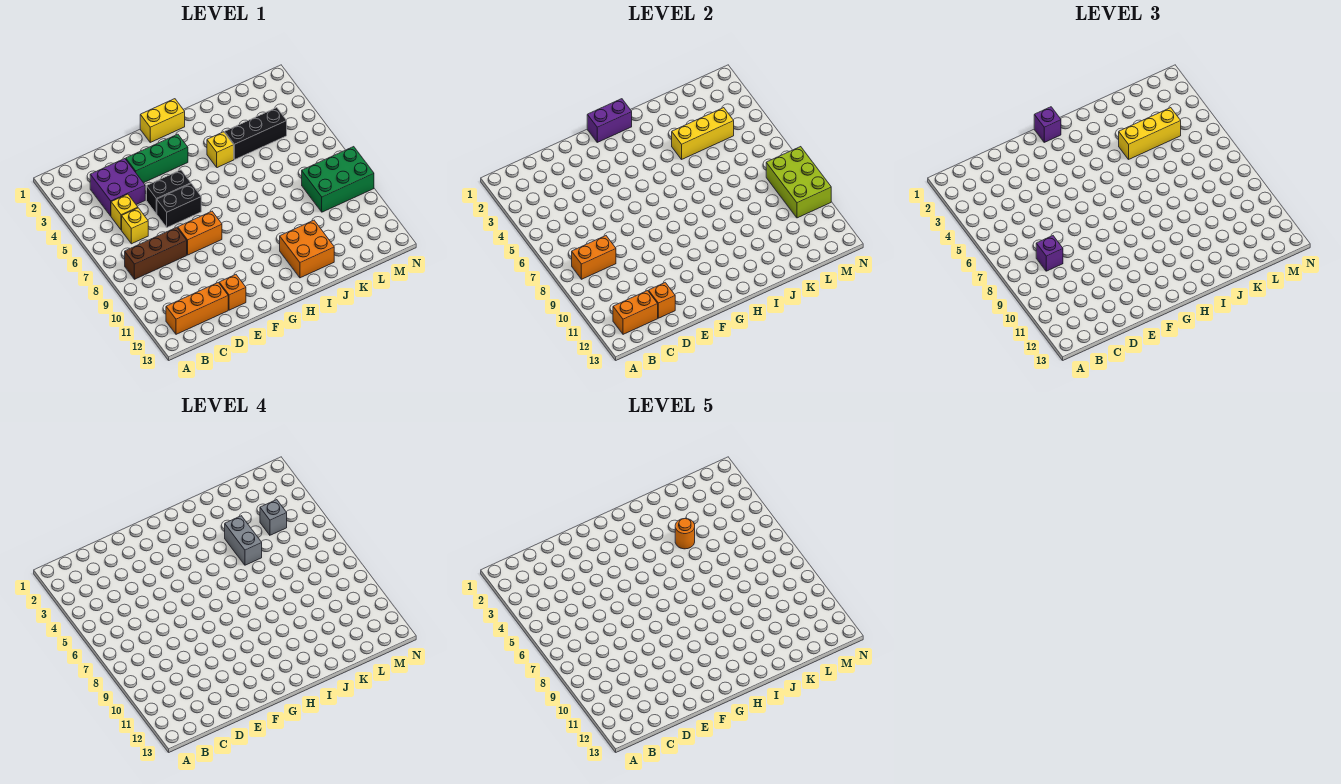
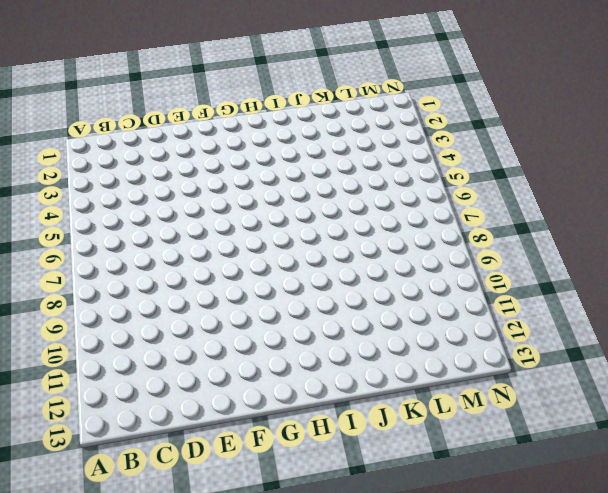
none -> brown 1x3 brick [125,227,187,279]
none -> orange 1x3 brick [166,283,228,334]
none -> purple 2x2 brick [90,159,145,216]

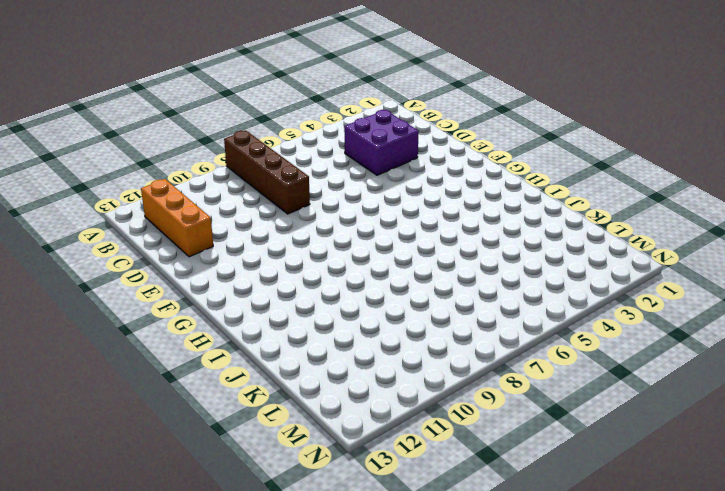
brown 1x4 brick [224,131,310,214] -> brown 1x3 brick [125,227,187,279]
none -> yellow 1x1 brick [111,194,138,230]
none -> yellow 1x1 brick [122,208,148,244]
none -> green 1x3 brick [126,134,188,183]

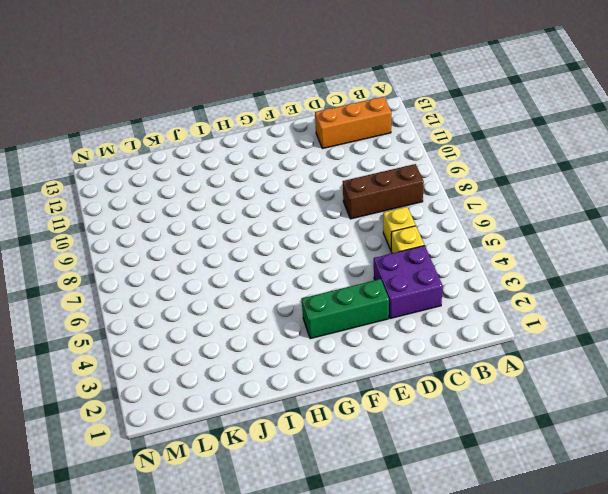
none -> black 1x2 brick [147,170,191,214]
none -> black 1x2 brick [157,184,201,227]
none -> orange 1x2 brick [178,211,222,255]

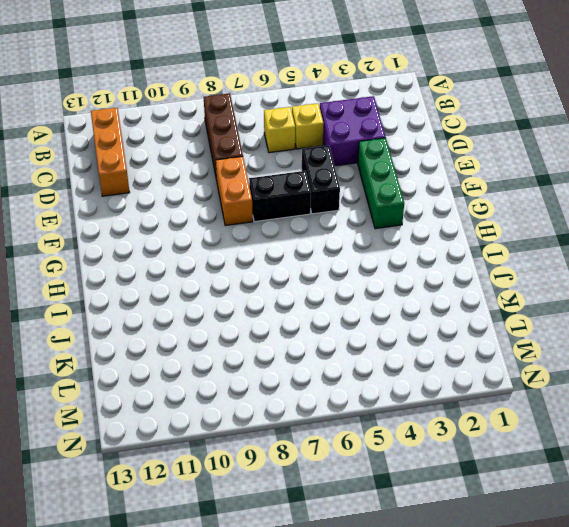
black 1x2 brick [249,171,311,222] -> black 1x2 brick turned to [157,184,201,227]
none -> orange 1x1 brick [219,275,246,310]
none -> yellow 1x2 brick [140,99,185,142]
none -> yellow 1x1 brick [207,132,234,168]

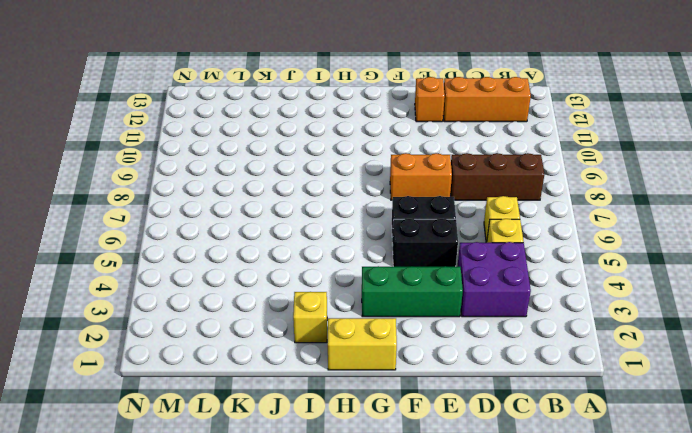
yellow 1x1 brick [293,292,327,343] -> yellow 1x1 brick moved to [207,132,234,168]
none -> orange 2x2 brick [280,220,334,278]
none -> black 1x3 brick [225,108,287,159]
none -> green 2x3 brick [302,147,374,212]

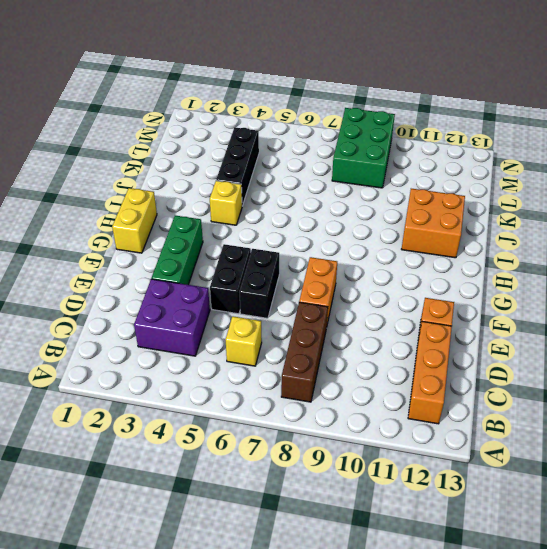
none -> yellow 1x1 brick [111,194,138,230]
none -> orange 1x2 brick [572,236,616,279]
none -> orange 1x2 brick [613,291,658,334]

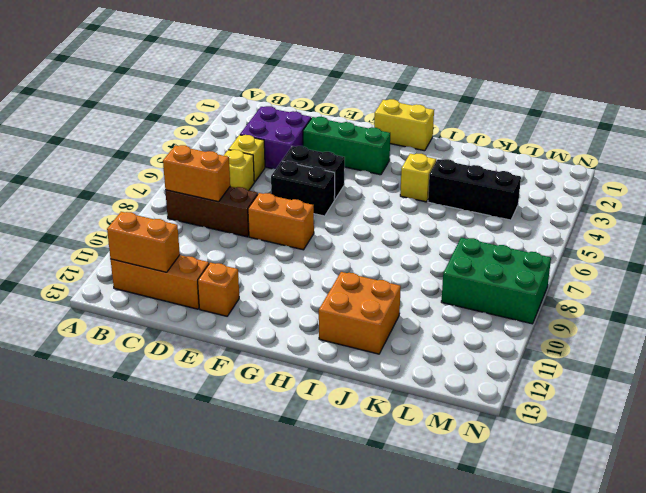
none -> orange 1x1 brick [649,283,675,318]
none -> purple 1x2 brick [587,99,632,142]
none -> yellow 1x3 brick [672,108,734,159]

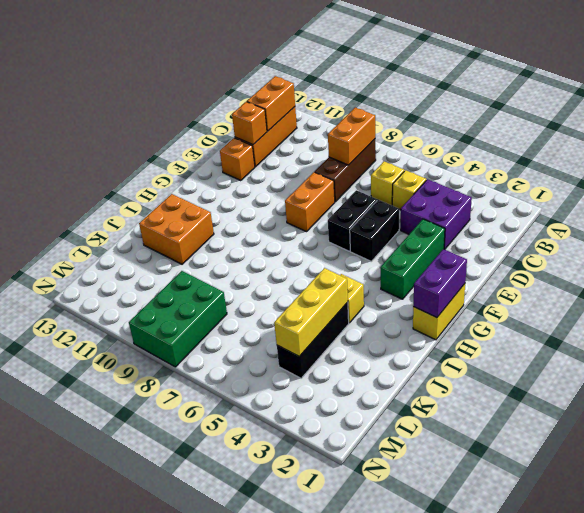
none -> lime 2x3 brick [766,147,831,218]
none -> purple 1x1 brick [1036,236,1063,271]
none -> purple 1x1 brick [1034,107,1061,142]

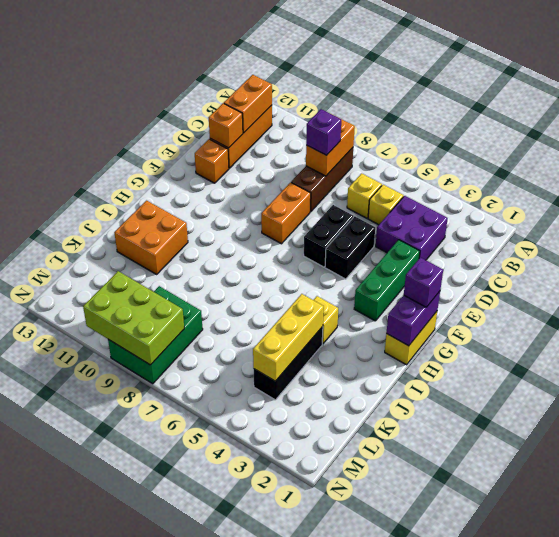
none -> yellow 1x3 brick [1119,108,1181,159]
none -> grey 1x2 brick [225,516,262,565]
none -> grey 1x1 brick [260,500,287,535]

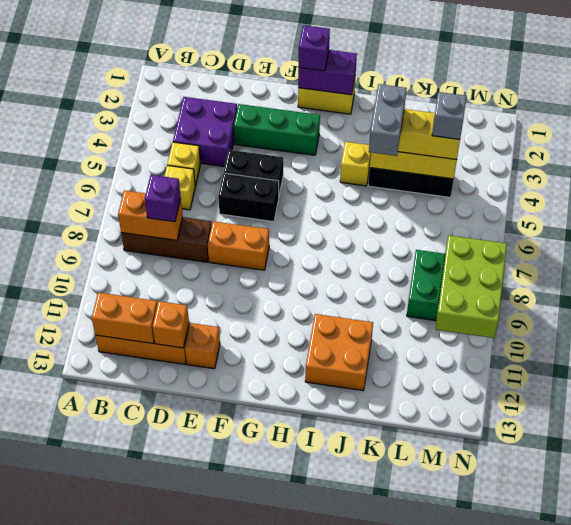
none -> orange 1x1 round brick [675,519,695,549]

